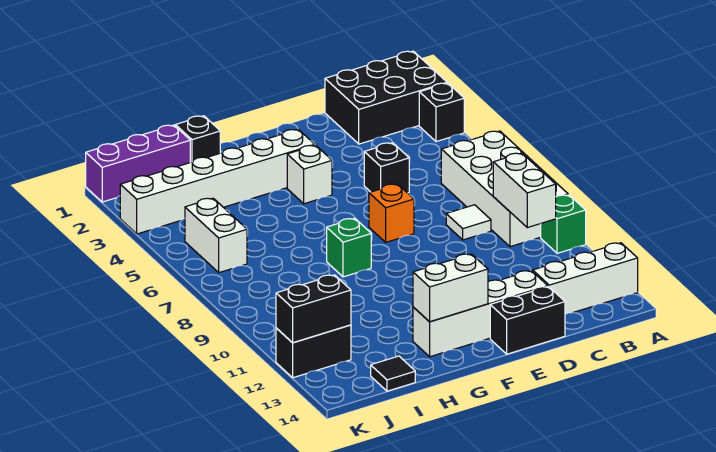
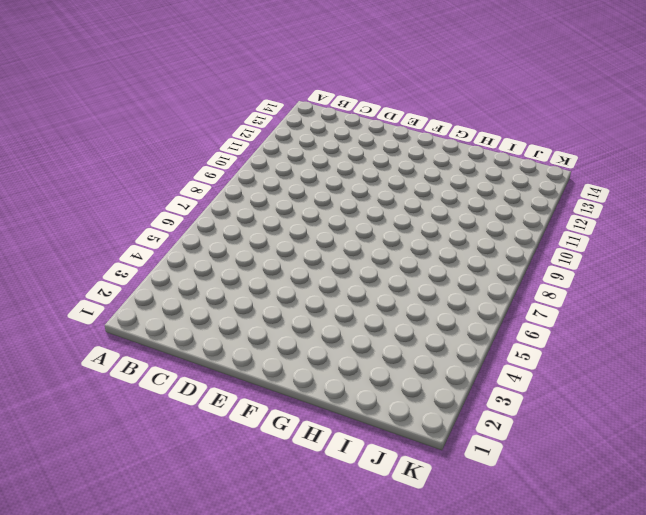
none -> black 2x3 brick [325,51,447,144]
none -> black 1x1 brick [419,83,464,142]
none -> white 2x4 brick [441,131,568,247]

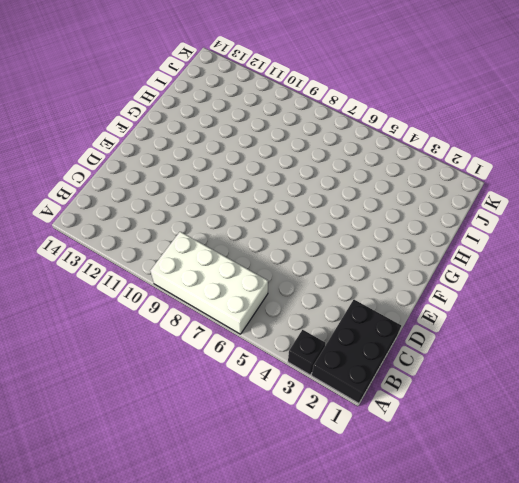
none -> green 1x1 brick [541,195,586,253]
none -> white 1x3 brick [533,243,638,314]
none -> white 1x1 tile [446,205,491,240]

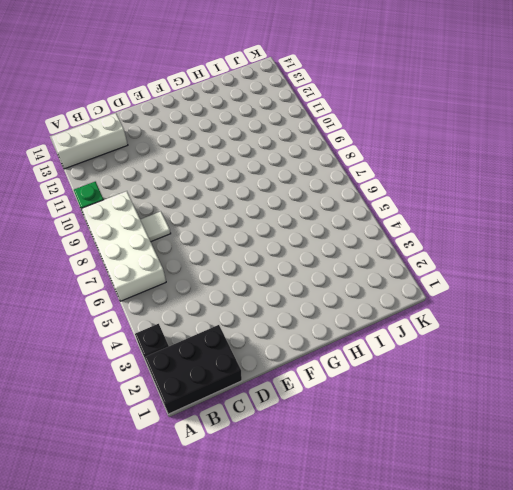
none -> black 1x1 brick [364,143,409,193]
none -> white 1x4 brick [413,271,548,357]
none -> black 1x2 brick [490,287,565,354]

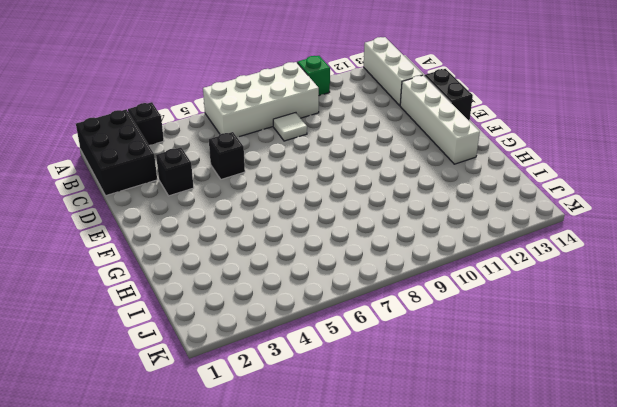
black 1x1 brick [156,147,194,196] -> black 1x1 brick moved to [175,116,220,162]
none -> orange 1x1 brick [369,184,414,242]
none -> white 1x6 brick [120,129,315,234]
none -> white 1x1 brick [287,145,332,204]

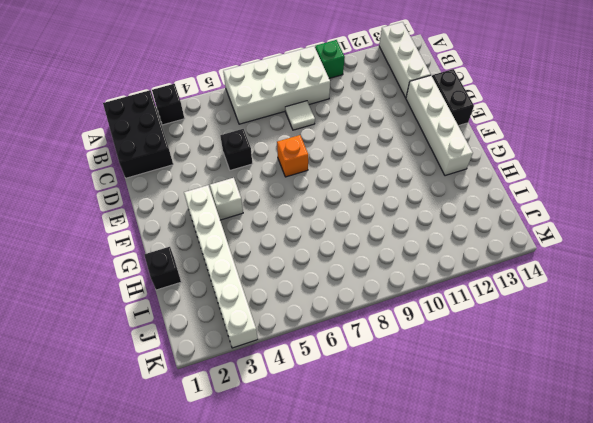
none -> green 1x1 brick [327,218,371,277]
none -> purple 1x3 brick [86,125,190,202]
none -> black 1x1 tile [371,356,415,391]

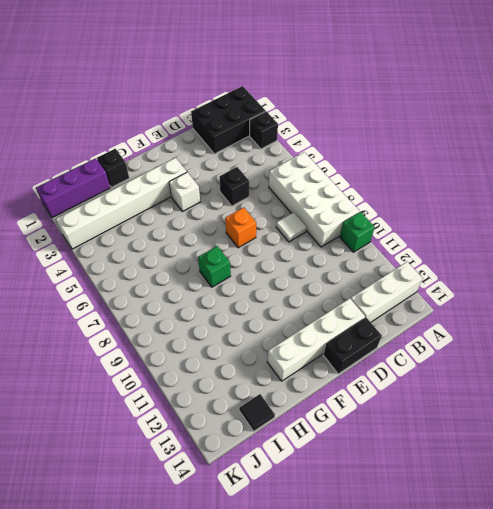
none -> white 1x2 brick [185,198,247,273]
none -> black 1x2 brick [276,325,351,378]
none -> white 1x2 brick [493,153,556,228]

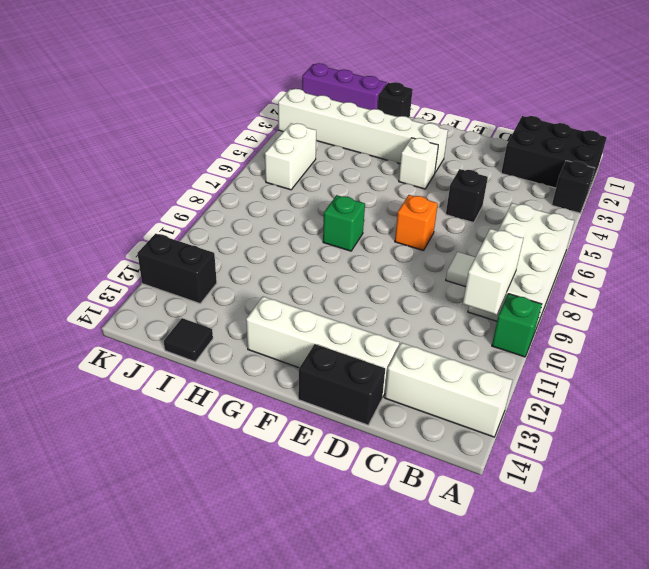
none -> white 1x2 brick [413,254,488,322]
none -> black 1x2 brick [276,275,351,343]

